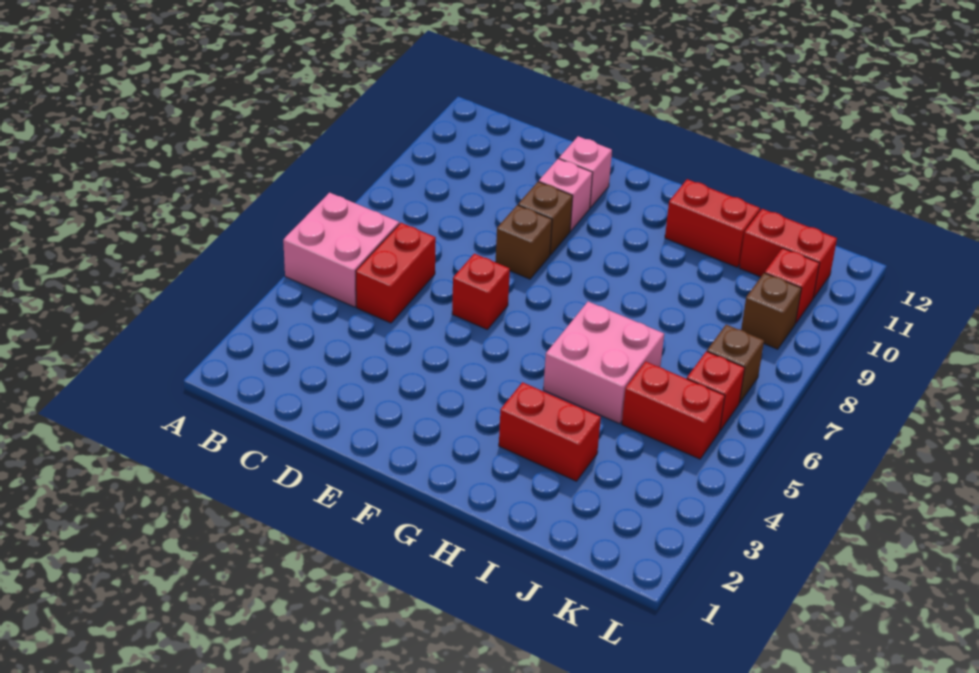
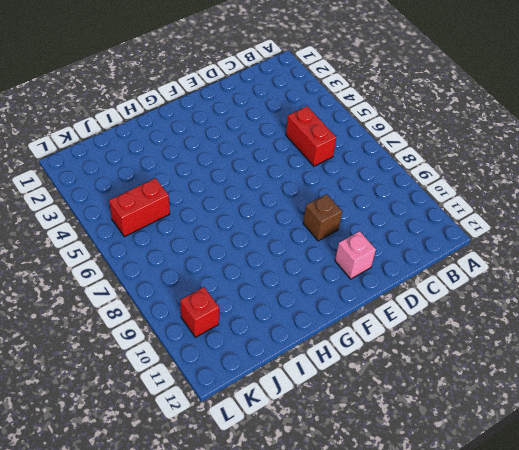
none -> pink 2x2 brick [283,193,399,307]
none -> red 1x1 brick [452,254,510,329]
none -> brown 1x1 brick [496,205,552,279]

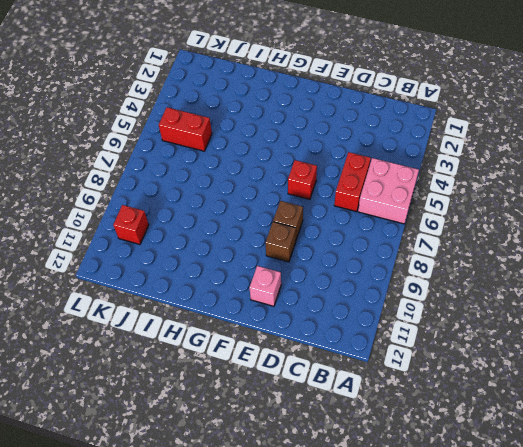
none -> pink 1x1 brick [539,159,593,231]
none -> red 1x2 brick [499,382,601,481]
none -> pink 2x2 brick [543,302,664,424]

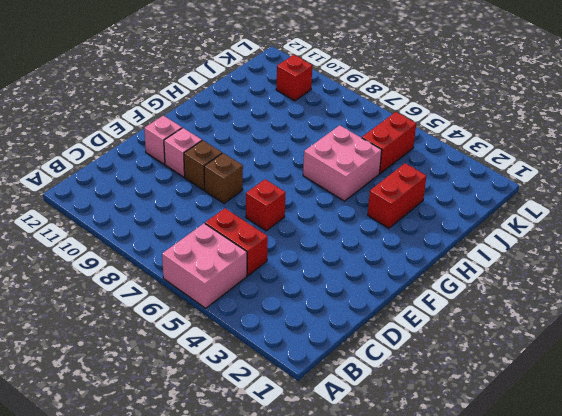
none -> red 1x2 brick [665,179,760,267]
none -> red 1x2 brick [739,209,837,298]
none -> red 1x1 brick [687,351,745,430]

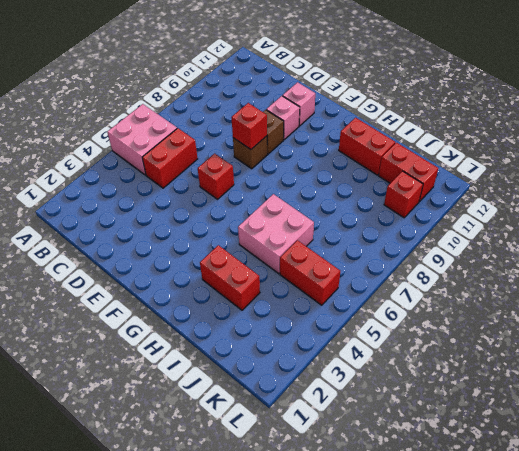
red 1x1 brick [231,103,267,149] -> red 1x1 brick moved to [687,351,745,430]
none -> brown 1x1 brick [707,325,764,403]
none -> brown 1x1 brick [741,273,801,349]

